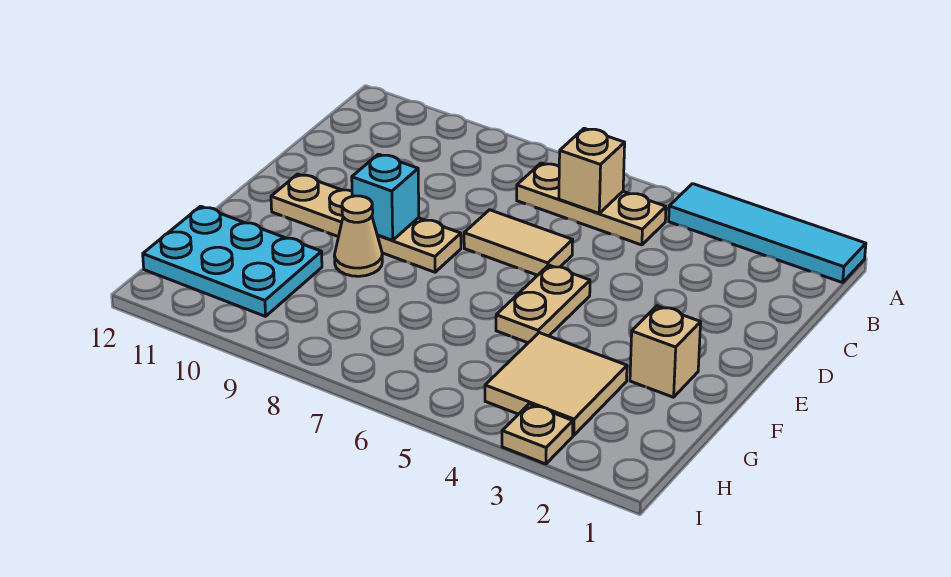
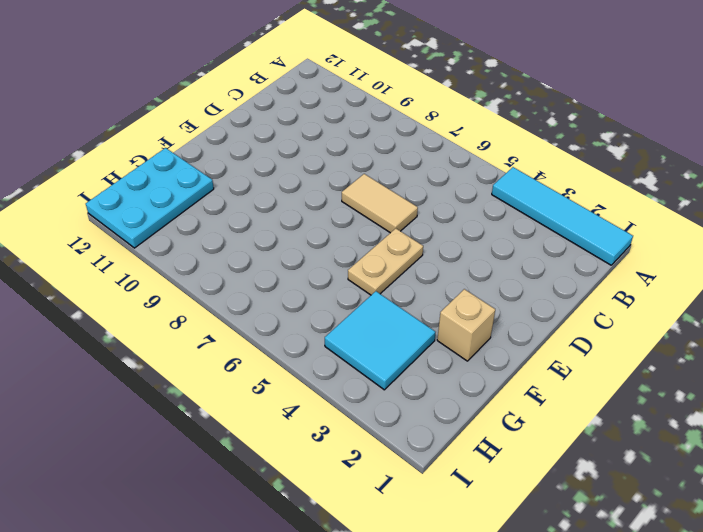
cyan 2x2 tile [325,291,435,390] -> tan 2x2 tile [485,333,627,436]
cyan 2x3 plate [86,148,214,248] -> cyan 2x3 plate turned to [143,206,322,316]
none -> tan 1x3 plate [517,163,666,245]
none -> tan 1x4 plate [271,174,461,272]
none -> tan 1x1 cone [334,196,382,276]

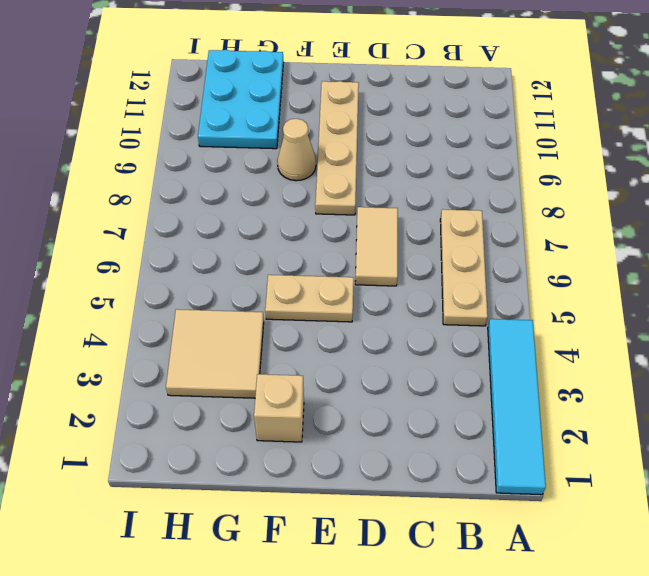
none -> tan 1x1 plate [502,404,573,464]
none -> tan 1x1 brick [559,128,625,213]
none -> cyan 1x1 brick [352,154,419,240]

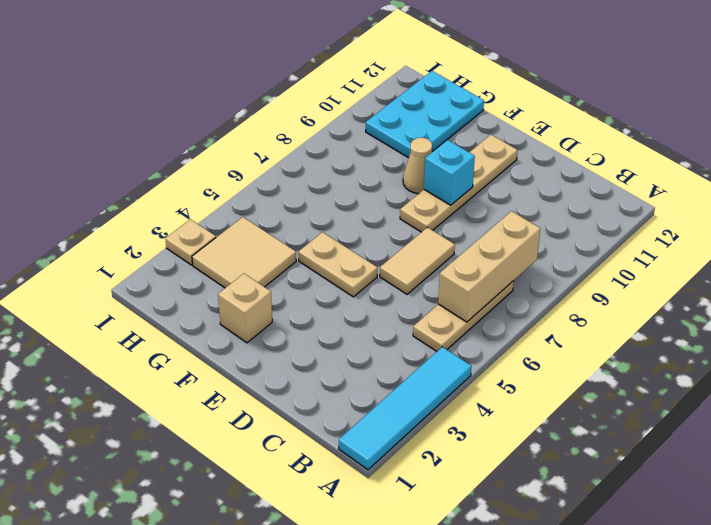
tan 1x3 brick [438,211,540,322] -> tan 1x1 brick [559,128,625,213]

